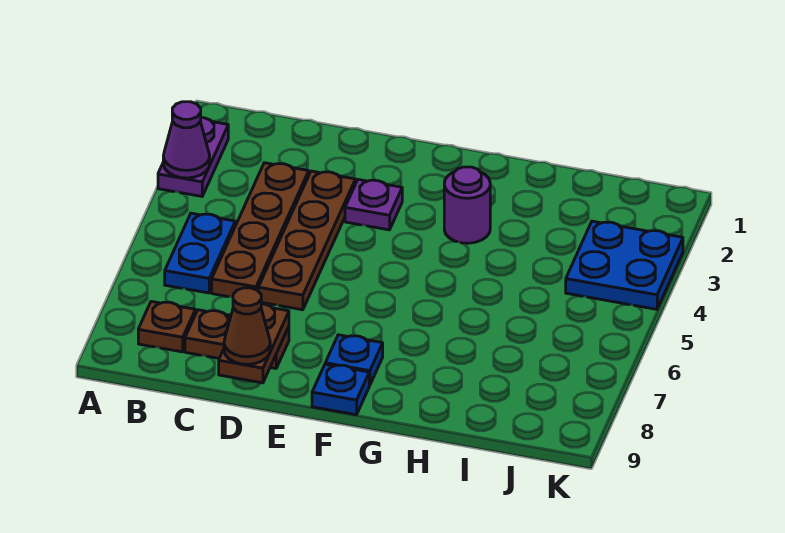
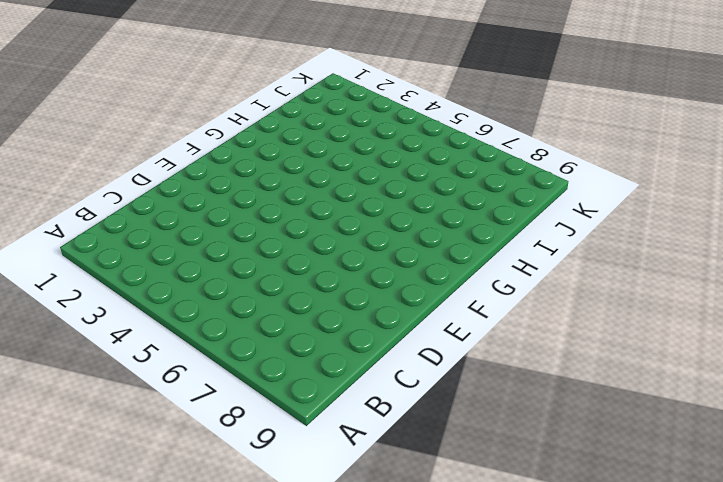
none -> purple 1x2 plate [158,118,228,196]
none -> blue 1x2 plate [165,213,235,293]
none -> brown 1x1 plate [138,301,195,352]

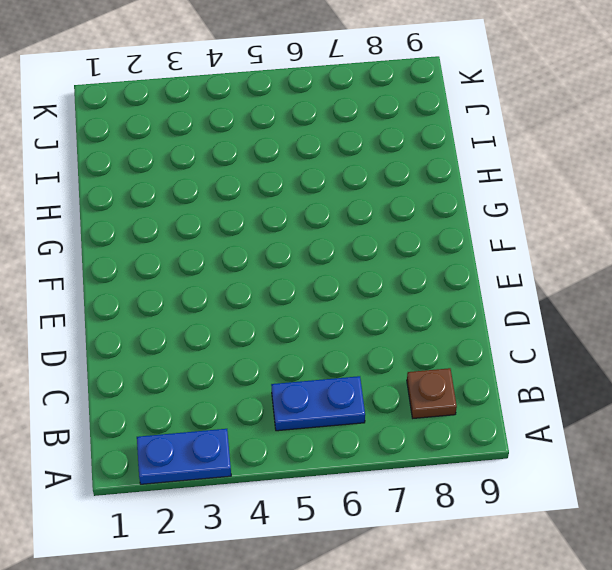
blue 1x2 plate [137,429,231,484] -> purple 1x2 plate [158,118,228,196]
none -> brown 1x4 plate [212,163,309,297]
none -> brown 1x2 plate [185,310,289,369]
none -> brown 1x4 plate [258,171,356,310]

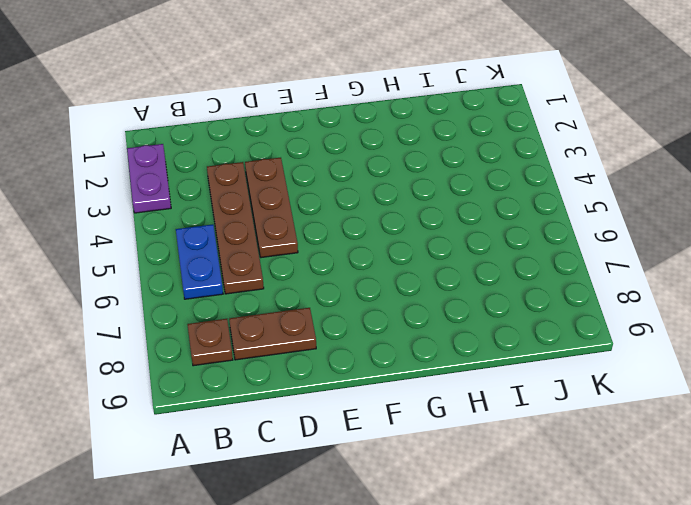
brown 1x3 plate [245,158,298,258] -> brown 1x4 plate [258,171,356,310]
none -> purple 1x1 plate [345,180,402,230]
none -> blue 1x1 plate [325,335,383,385]
none -> blue 1x1 plate [312,364,369,415]

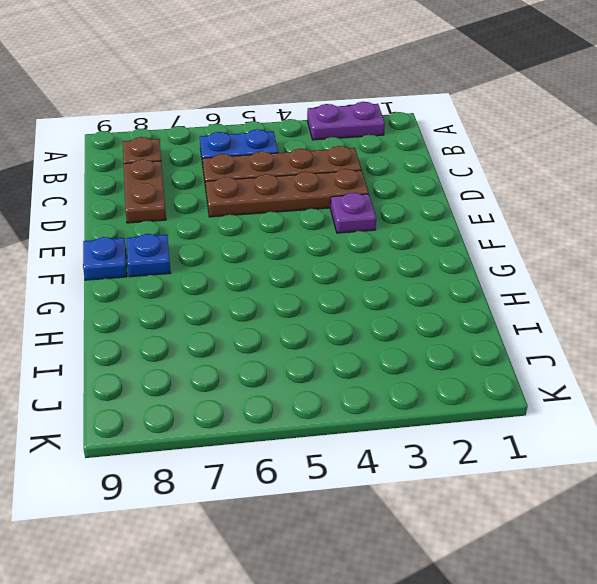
none -> purple 1x1 round brick [444,167,490,243]
none -> blue 2x2 plate [566,221,683,309]
none -> purple 1x1 cone [163,102,210,178]

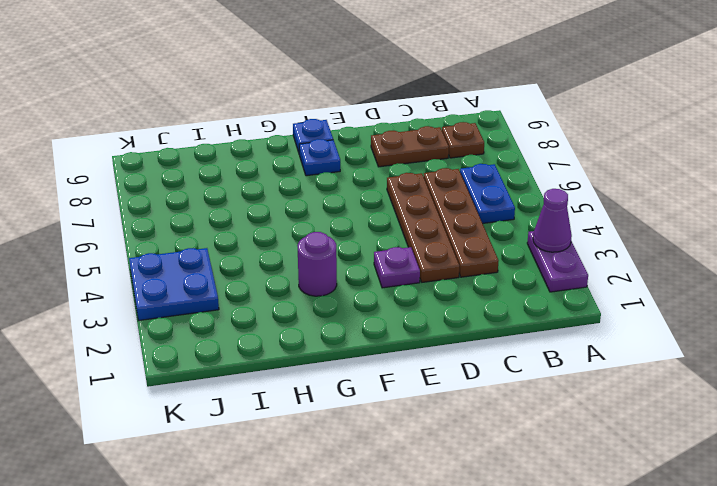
none -> brown 1x2 plate [219,304,289,383]
none -> brown 1x1 cone [224,288,270,364]

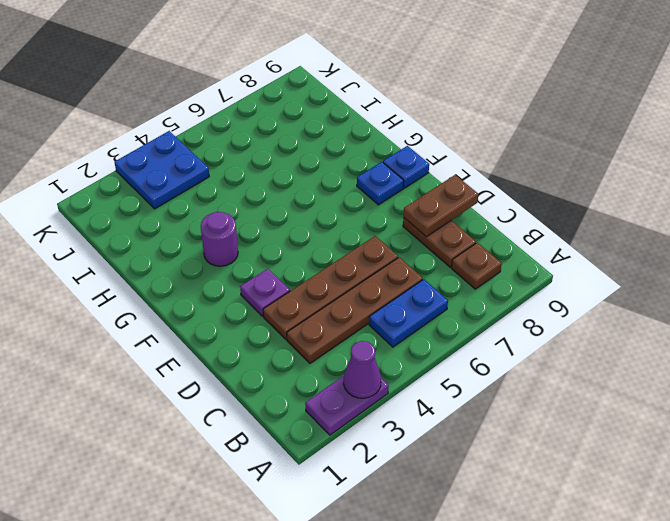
none -> brown 1x1 cone [224,288,270,364]

